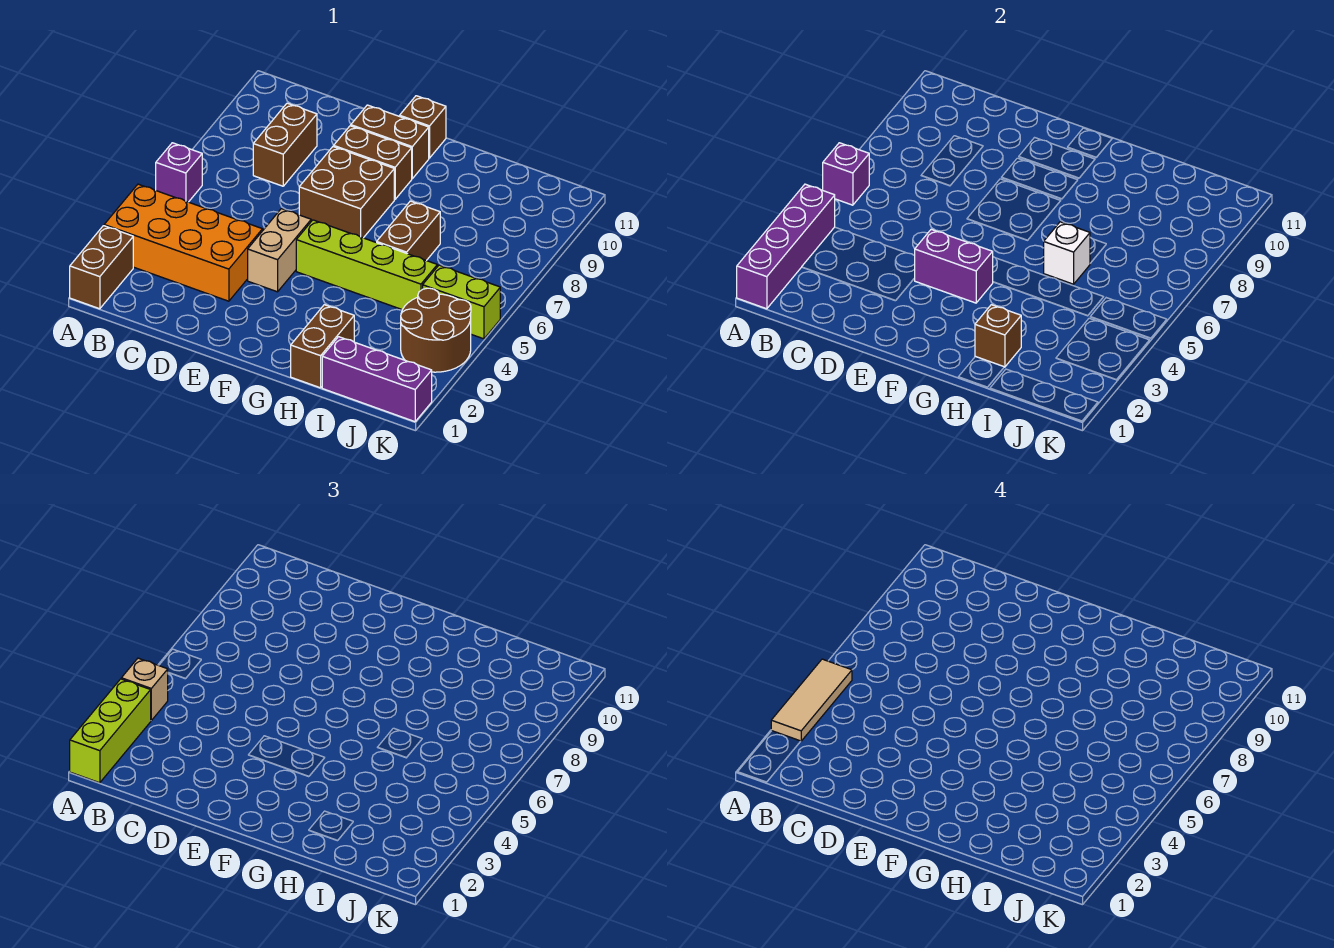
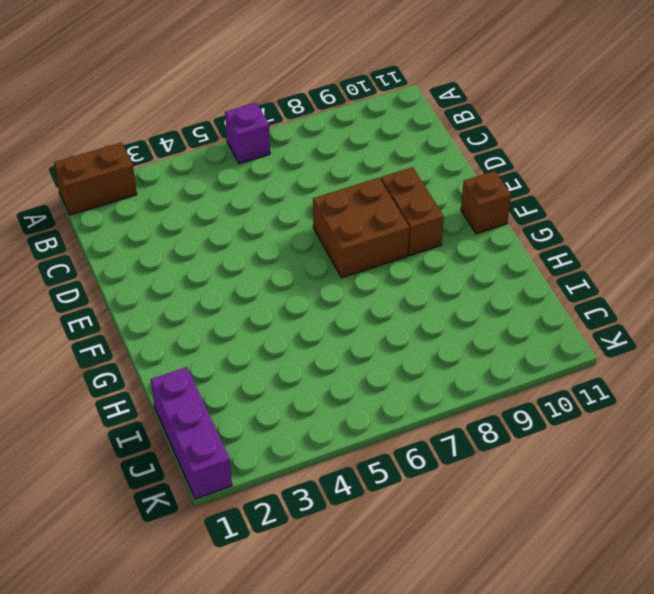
none -> orange 2x4 brick [104,184,262,301]
none -> brown 1x2 brick [253,103,317,186]
none -> tan 1x2 brick [248,209,311,292]

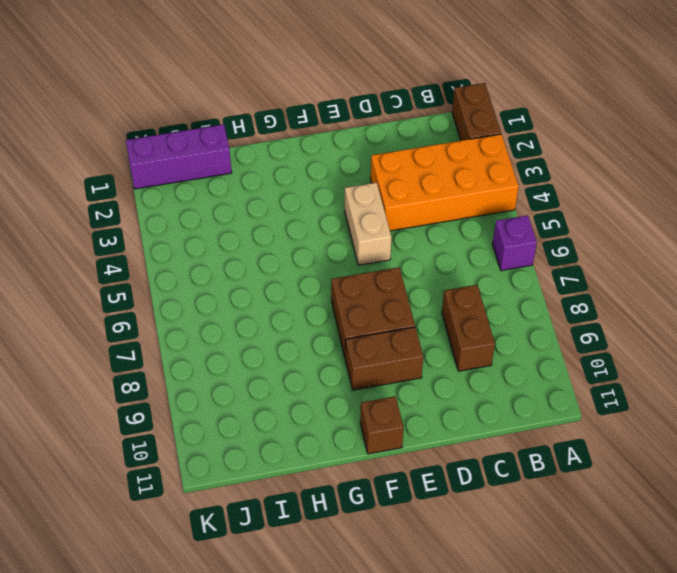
none -> brown 1x2 brick [351,105,429,179]
none -> lime 1x4 brick [296,220,437,310]
none -> brown 1x2 brick [291,305,354,388]

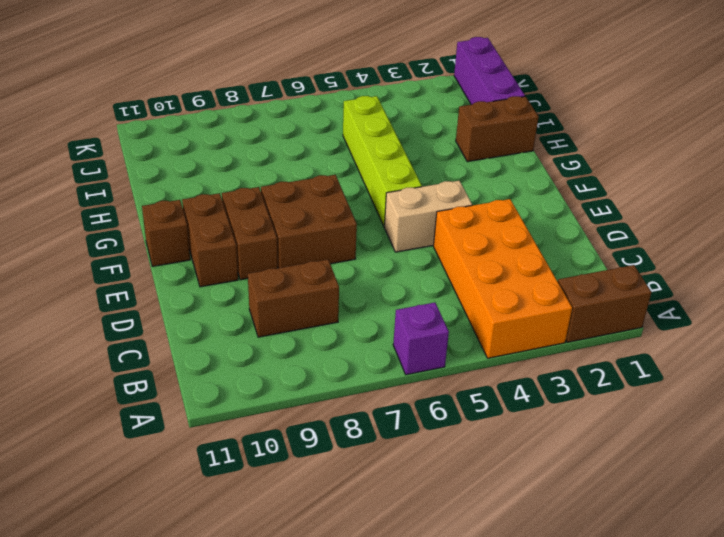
none -> brown 1x2 brick [377,201,440,260]
none -> brown 2x2 round brick [401,288,471,372]
none -> lime 1x2 brick [423,265,500,339]

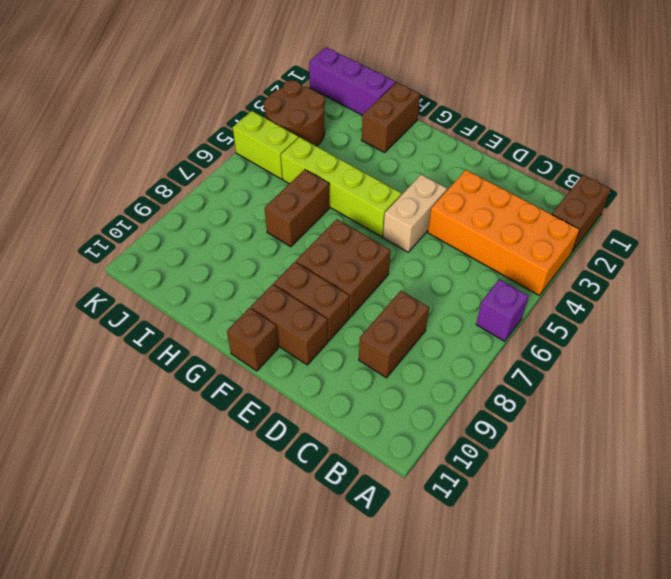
none -> purple 1x4 brick [737,184,835,309]
none -> purple 1x1 brick [823,143,869,205]
none -> purple 1x2 brick [915,229,993,303]

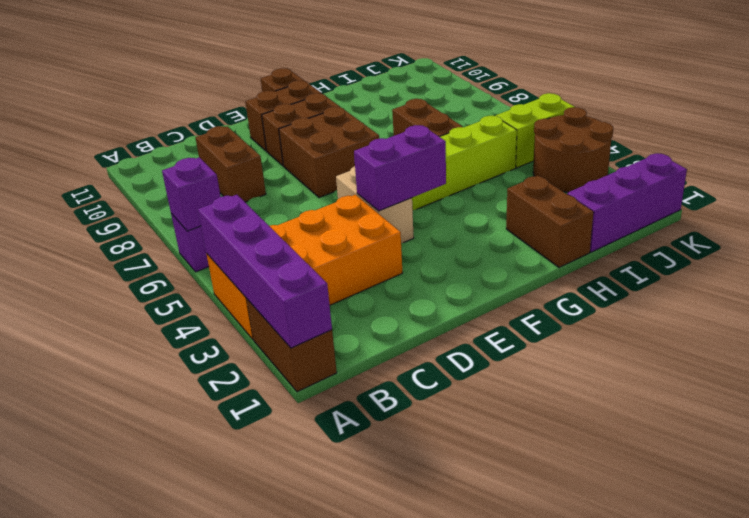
none -> brown 1x1 brick [975,305,1021,367]
none -> white 1x1 brick [1044,222,1090,284]
none -> lime 1x3 brick [70,679,151,783]

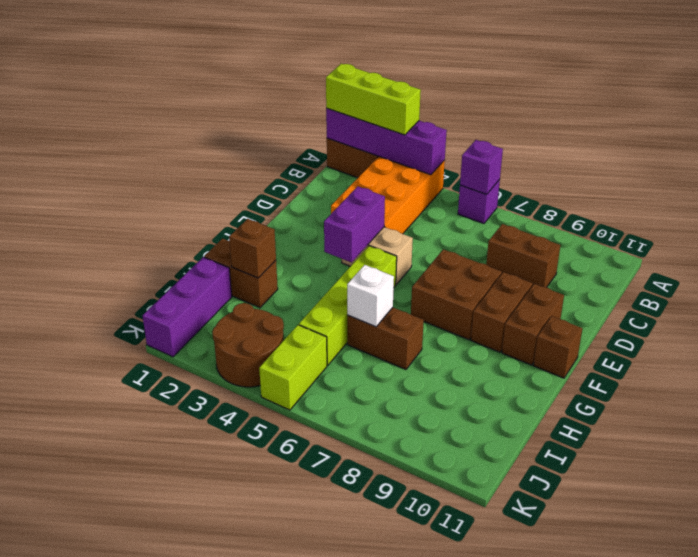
none -> tan 1x1 brick [121,658,168,720]
none -> tan 1x3 tile [771,659,852,741]

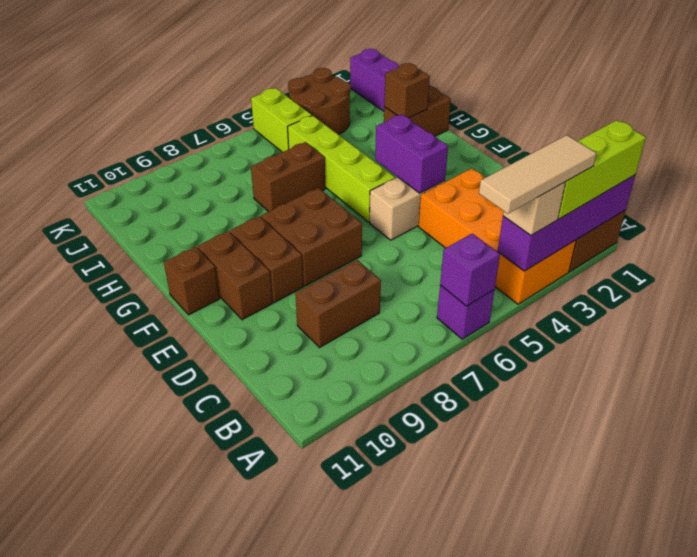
none -> white 1x1 brick [1044,222,1090,284]

